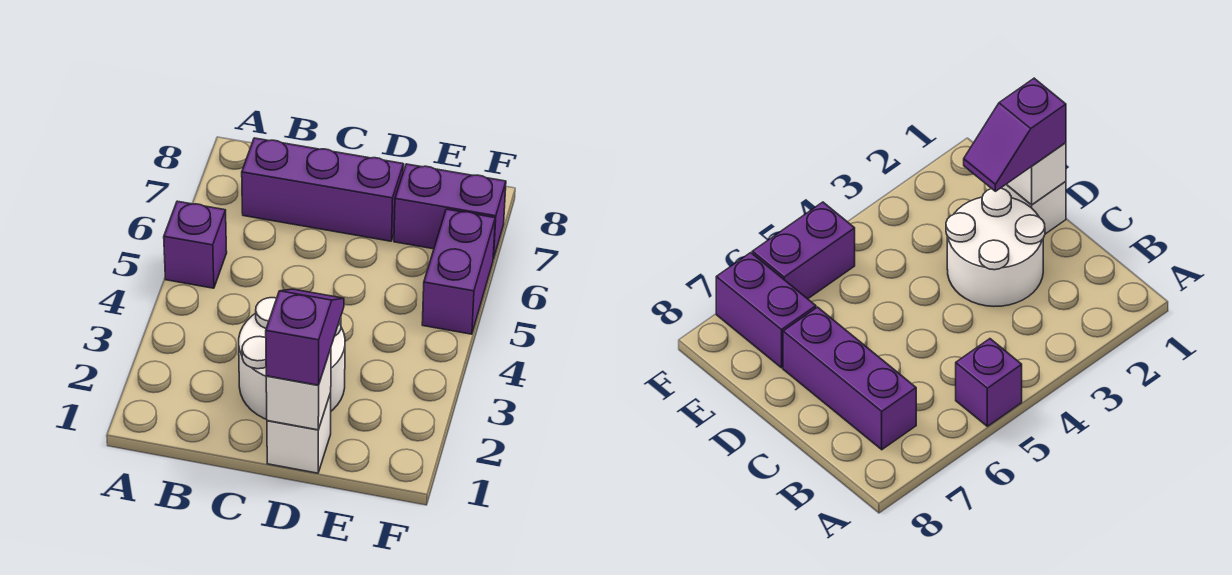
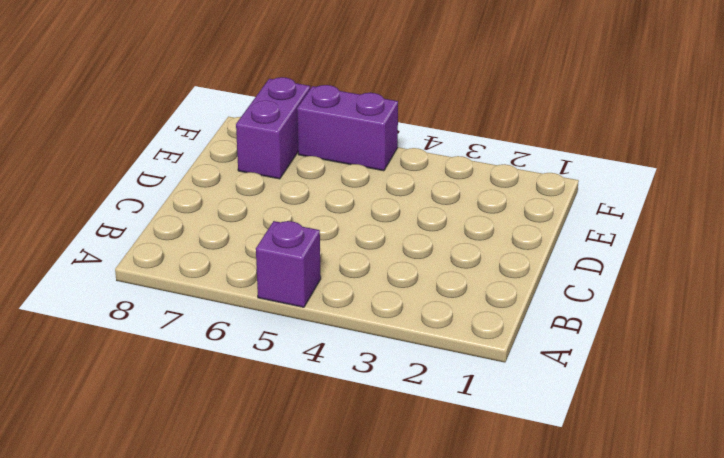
none -> purple 1x3 brick [242,138,404,241]
none -> white 2x2 round brick [239,298,345,419]

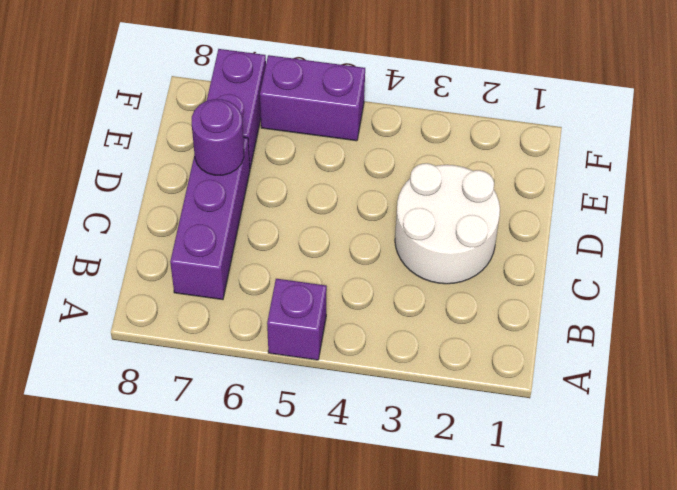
purple 1x1 round brick [192,99,244,175] -> none
none -> white 1x1 brick [267,393,331,473]
none -> white 1x1 brick [266,349,331,430]

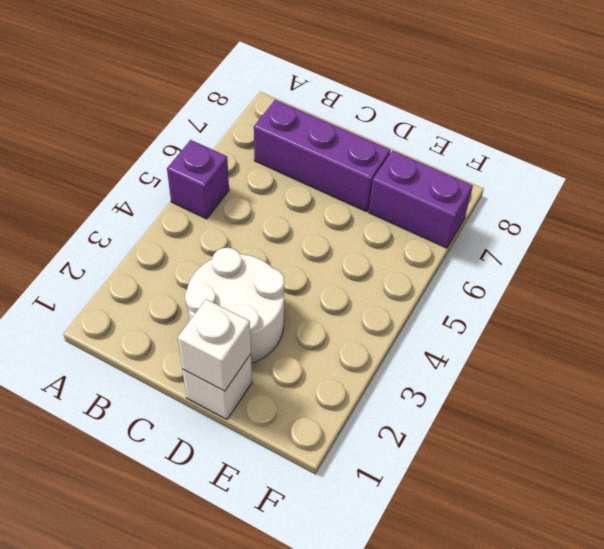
none -> purple 1x2 brick [422,209,495,334]
none -> purple 1x2 slope [266,289,344,385]

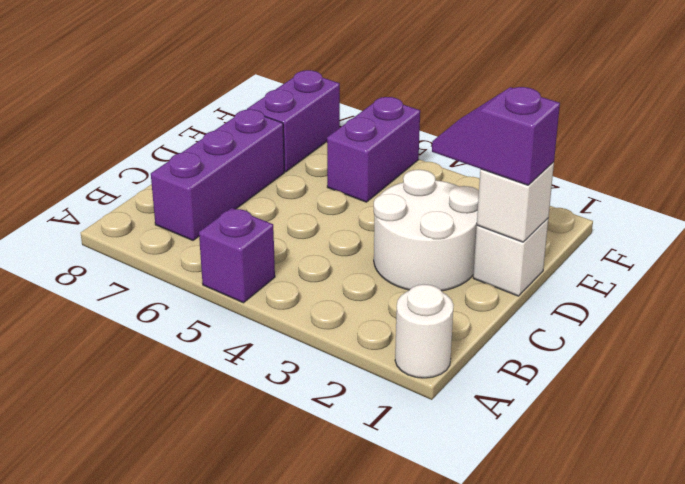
white 1x1 round brick [395,284,454,378] -> none
purple 1x2 brick [327,97,420,202] -> purple 1x2 brick turned to [422,209,495,334]

